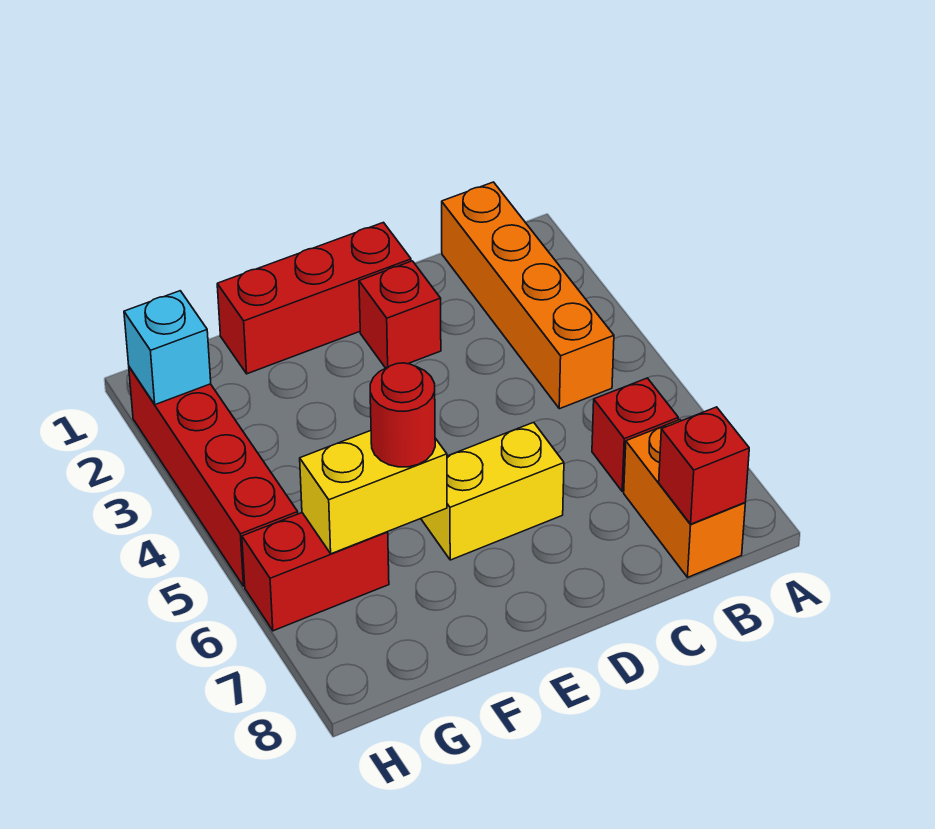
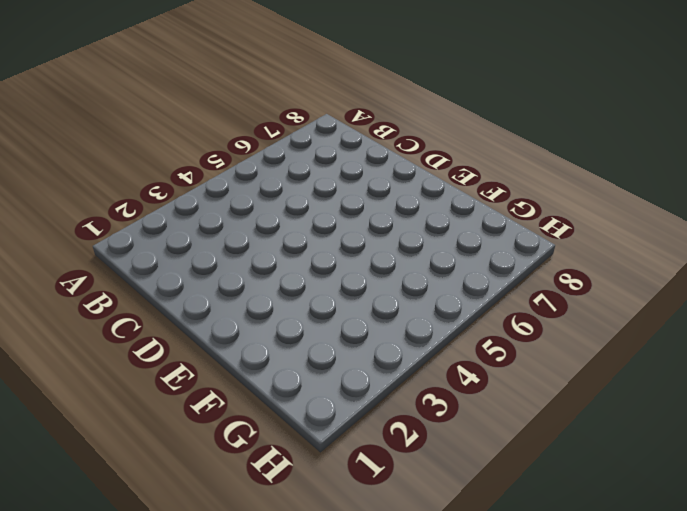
none -> orange 1x4 brick [442,182,614,409]
none -> red 1x1 brick [592,378,678,491]
none -> orange 1x2 brick [624,420,745,577]

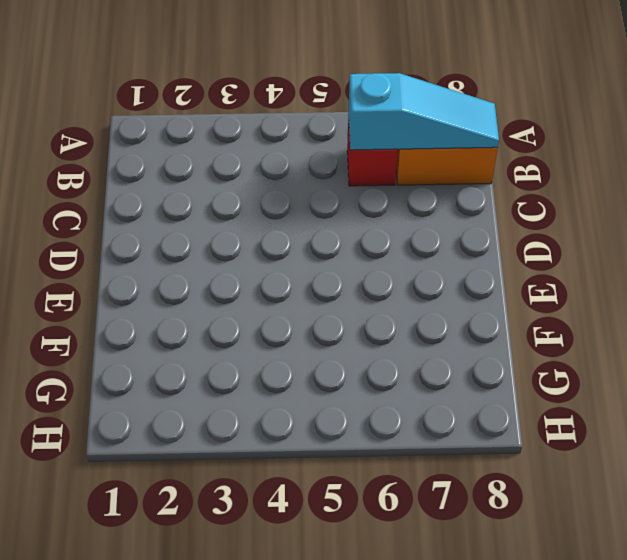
cyan 1x3 slope [349,73,499,150] -> red 1x1 brick [659,407,749,524]
none -> orange 1x4 brick [442,182,614,409]
none -> red 1x3 brick [217,222,411,374]
none -> red 1x1 brick [359,261,441,368]

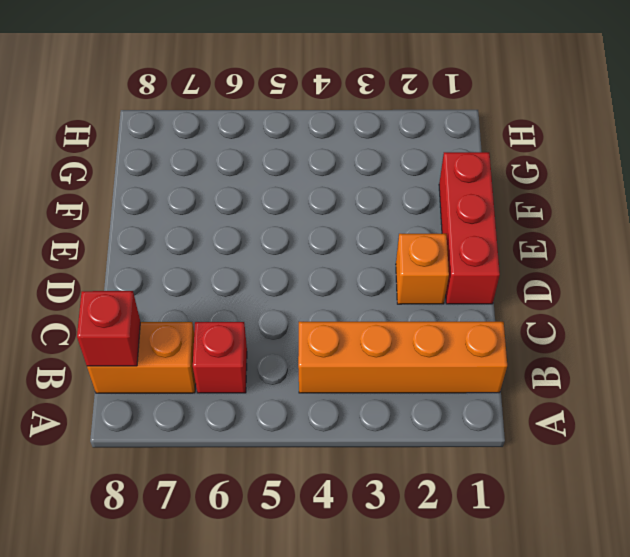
orange 1x1 brick [396,234,449,304] -> red 1x1 brick [359,261,441,368]
none -> yellow 1x2 brick [421,422,564,560]
none -> red 1x2 brick [242,513,389,631]
none -> red 1x4 brick [129,367,298,586]

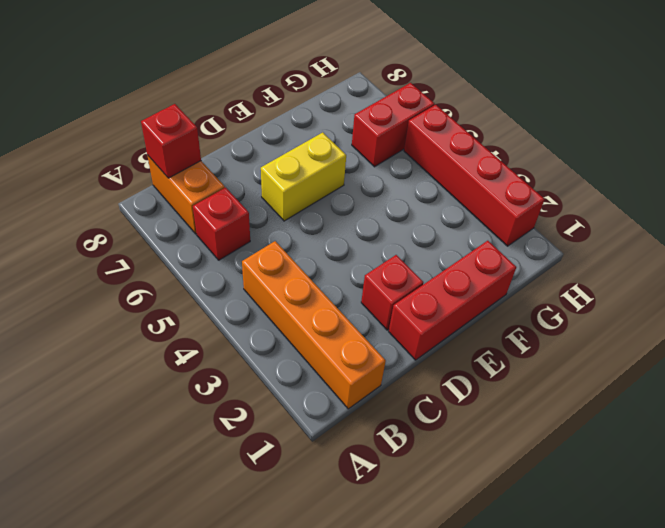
none -> yellow 1x2 brick [300,431,447,554]
none -> cyan 1x1 brick [124,291,211,405]
none -> red 1x1 round brick [370,363,435,467]

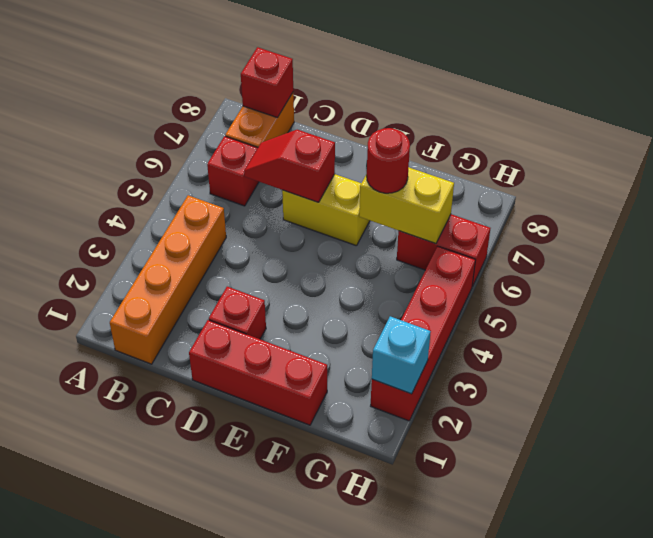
red 1x2 slope [244,130,335,202] -> none

